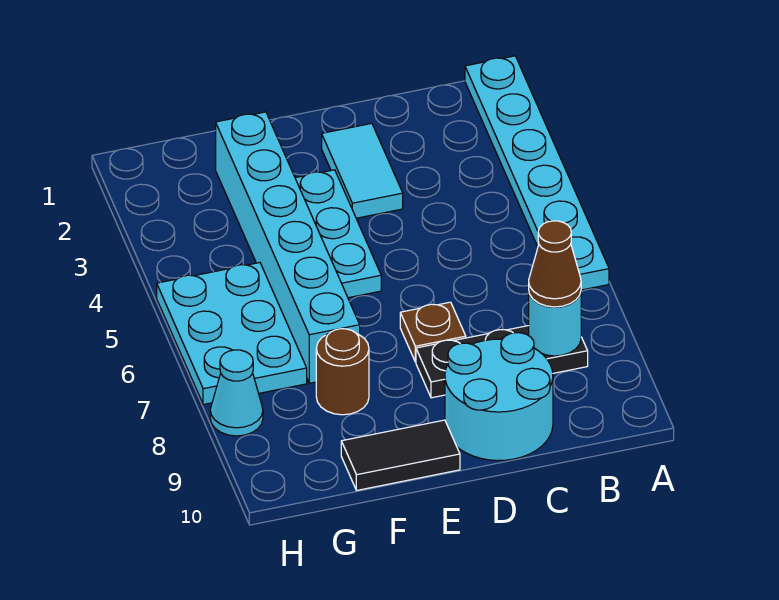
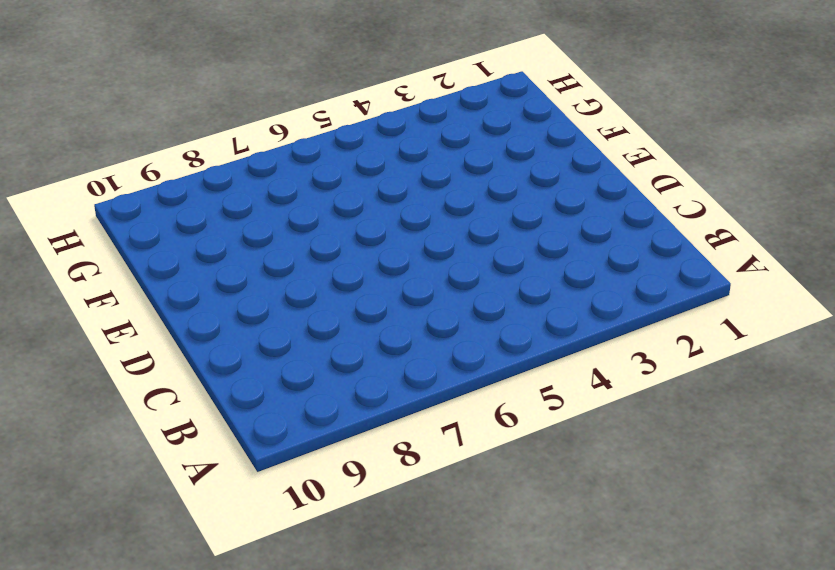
none -> cyan 1x6 plate [465,56,609,290]
none -> black 1x3 plate [416,326,588,398]
none -> cyan 2x2 round brick [445,333,553,461]

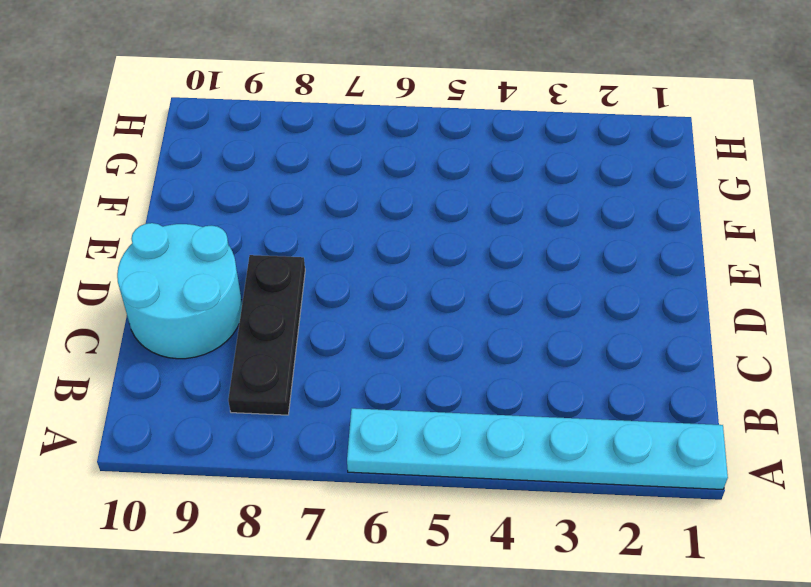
none -> cyan 1x2 tile [322,123,403,218]
none -> brown 1x1 plate [400,302,466,362]
none -> cyan 1x3 plate [295,170,381,298]

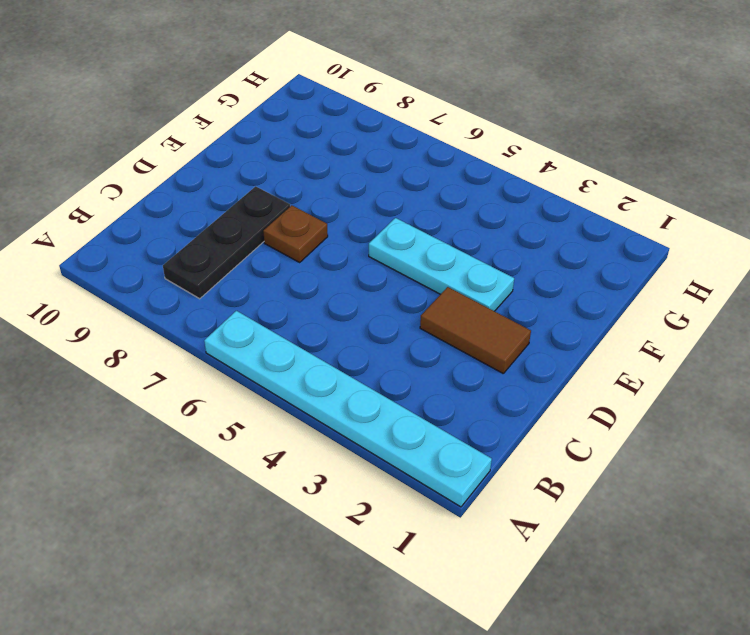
brown 1x2 tile [420,287,531,373] -> cyan 1x2 tile [322,123,403,218]
none -> cyan 2x2 round brick [445,333,553,461]
none -> black 1x2 tile [341,420,460,490]
none -> cyan 1x6 brick [216,112,360,383]

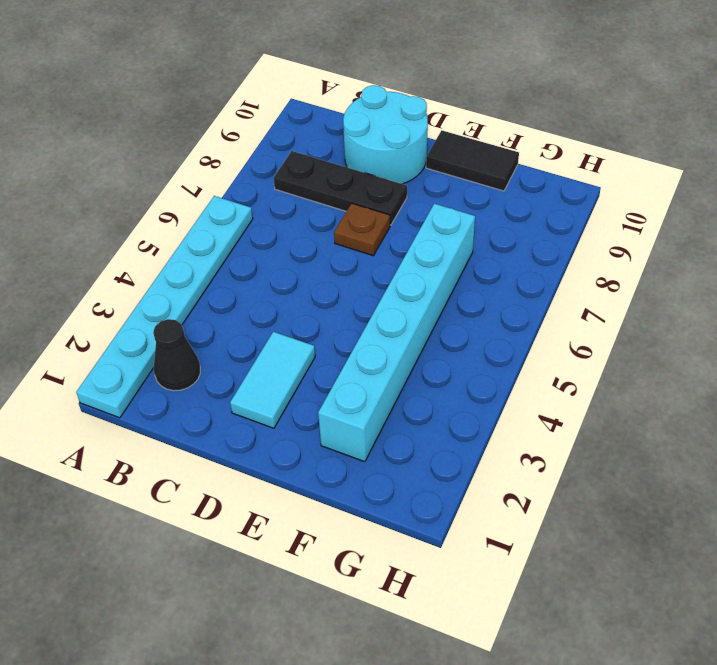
black 1x1 cone [153,319,200,391] -> none
none -> cyan 1x3 plate [295,170,381,298]
none -> brown 1x1 round brick [316,329,369,415]
none -> cyan 2x3 plate [157,263,307,405]

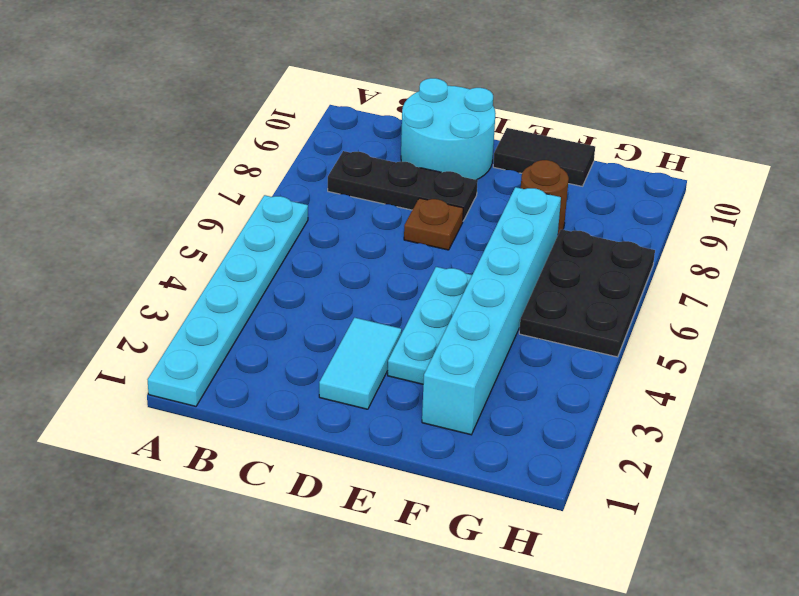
black 2x3 plate [519,229,655,357] -> cyan 2x3 plate [157,263,307,405]
none -> cyan 1x1 cone [210,350,263,436]
none -> cyan 1x1 round brick [529,292,581,356]
none -> brown 1x1 cone [529,221,581,307]

